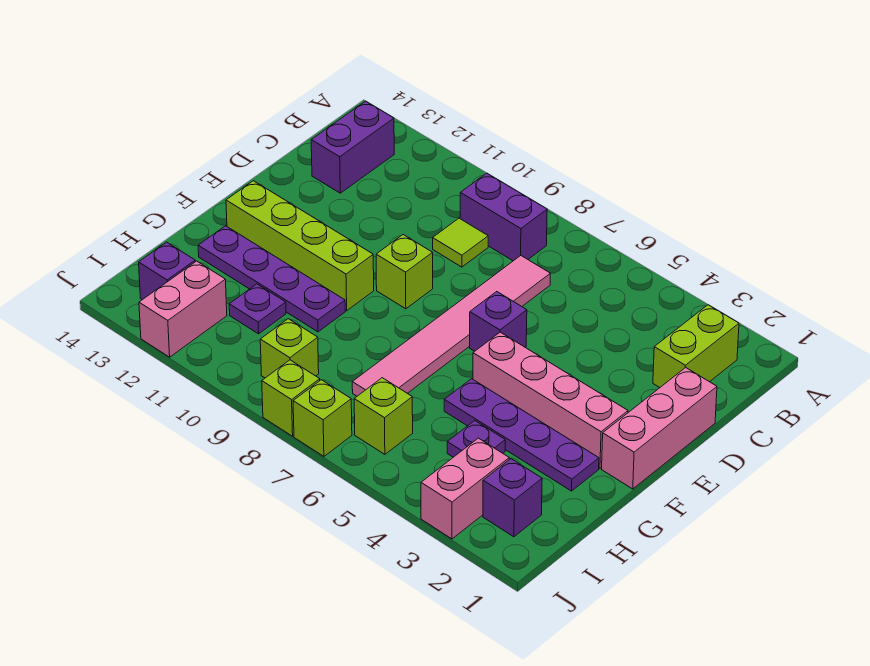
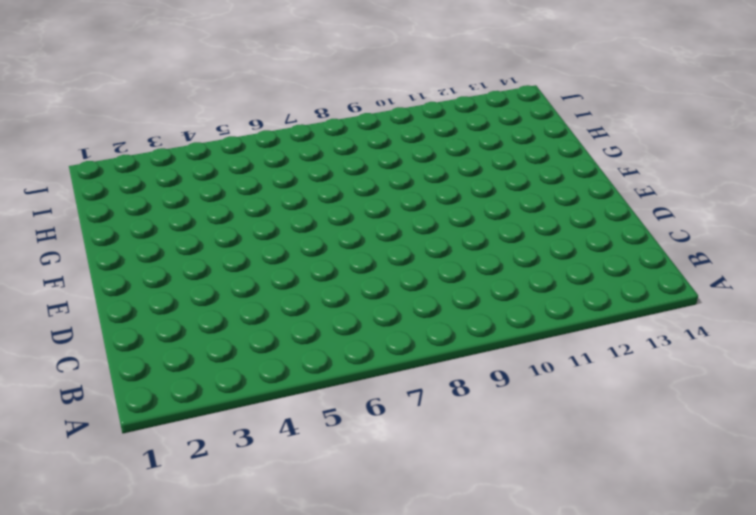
none -> lime 1x2 brick [653,305,739,387]
none -> purple 1x2 brick [460,173,547,261]
none -> purple 1x2 brick [311,101,394,193]

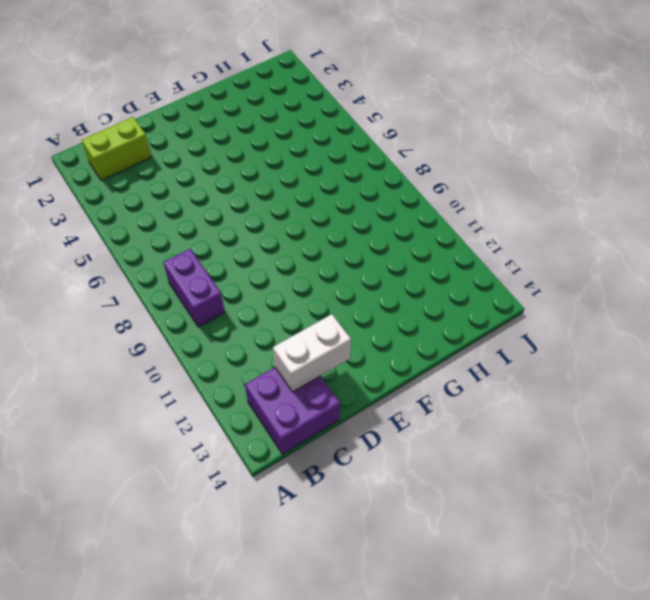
purple 2x2 brick [245,367,340,454] -> purple 1x2 brick [311,101,394,193]
white 1x2 brick [273,314,351,392] -> none
none -> pink 1x6 tile [352,256,551,396]
none -> lime 1x1 tile [433,218,488,267]
none -> pink 1x3 brick [602,368,717,489]

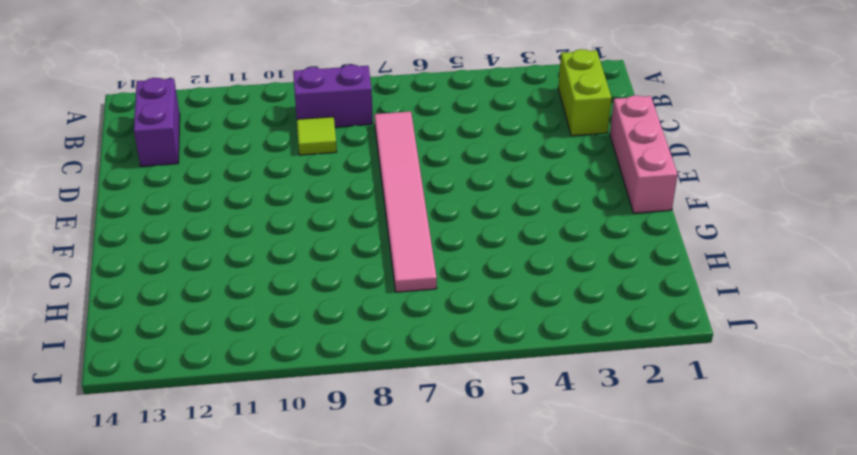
none -> purple 1x1 brick [470,292,527,351]
none -> lime 1x1 brick [376,235,433,309]
none -> pink 1x4 brick [473,332,628,468]

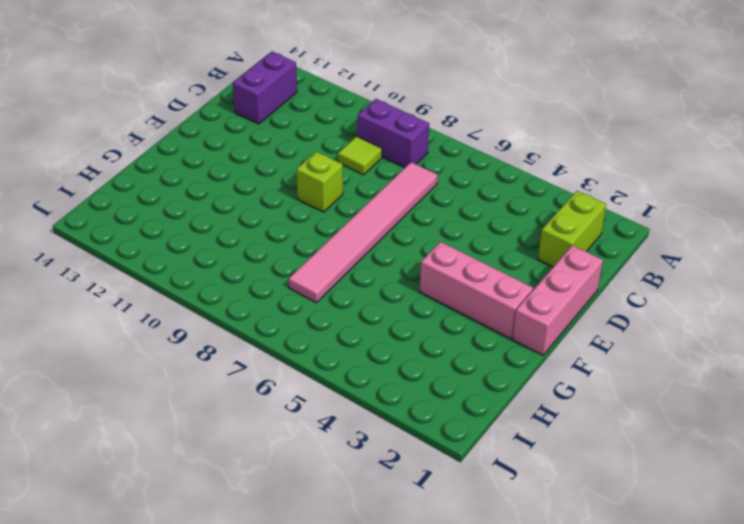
pink 1x3 brick [420,242,533,339] -> pink 1x4 brick [473,332,628,468]
none -> purple 1x1 brick [470,292,527,351]
none -> lime 1x4 brick [226,181,374,311]
none -> purple 1x4 plate [444,379,599,491]

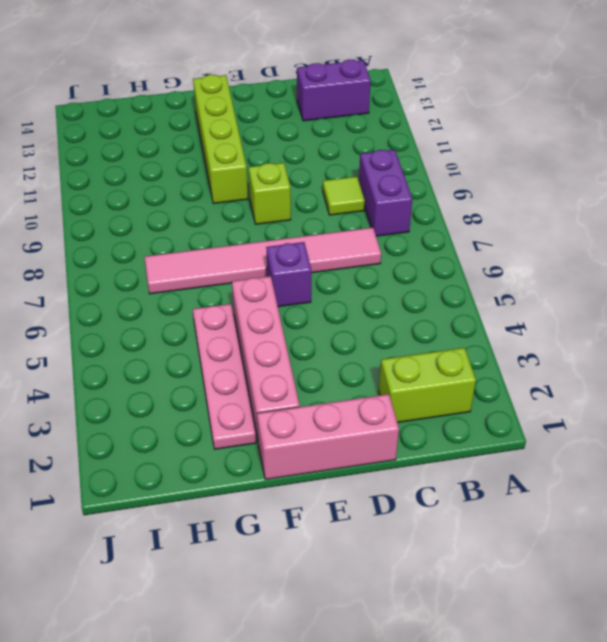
pink 1x4 plate [193,304,256,449] -> purple 1x4 plate [444,379,599,491]
none -> purple 1x4 plate [198,226,345,332]
none -> purple 1x1 plate [447,421,505,457]
none -> purple 1x1 plate [229,284,286,334]

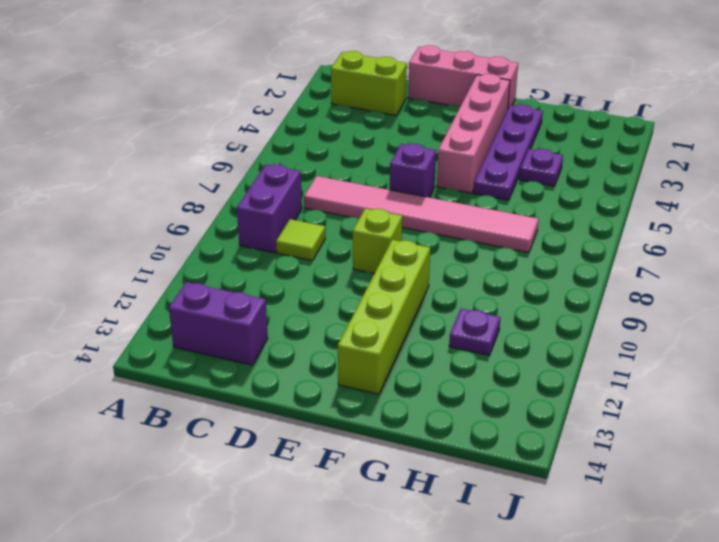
none -> purple 1x4 plate [198,226,345,332]
none -> purple 1x1 brick [483,459,542,537]
none -> pink 1x2 brick [421,438,509,539]

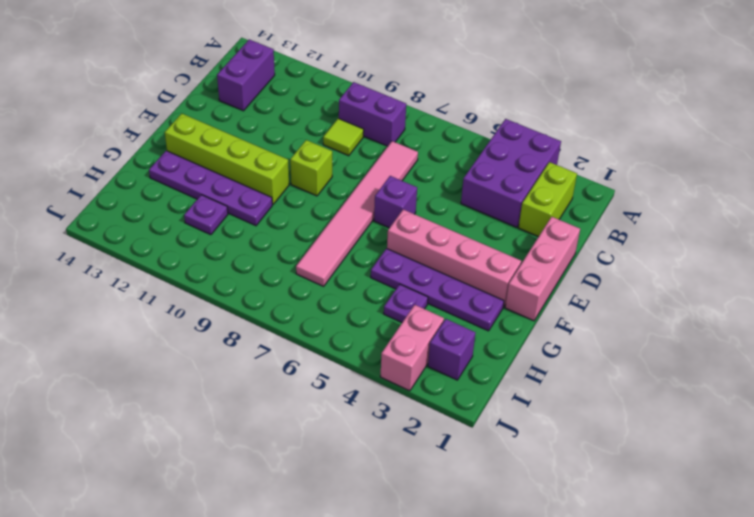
purple 2x3 brick [461,119,561,227] -> none
none -> lime 1x1 brick [354,378,413,454]
none -> lime 1x1 brick [260,319,319,378]
none -> pink 1x2 brick [139,261,227,357]

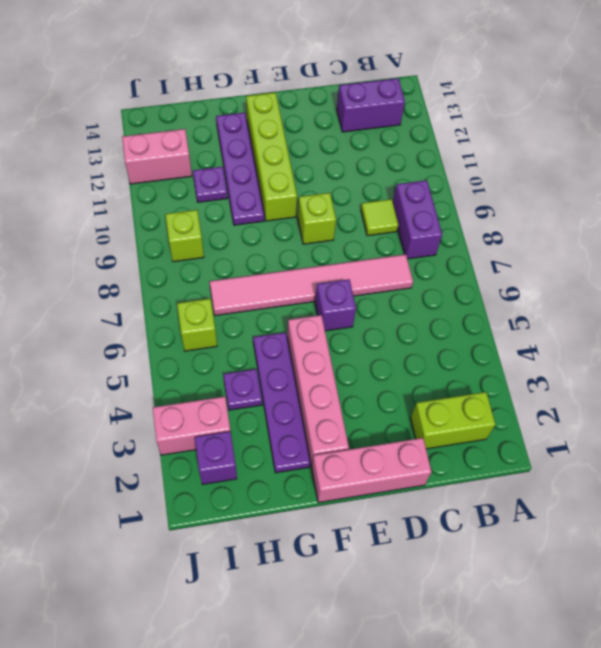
none -> purple 1x1 brick [139,242,195,300]
none -> lime 1x1 brick [293,380,352,456]
none -> lime 1x1 brick [262,360,320,436]

